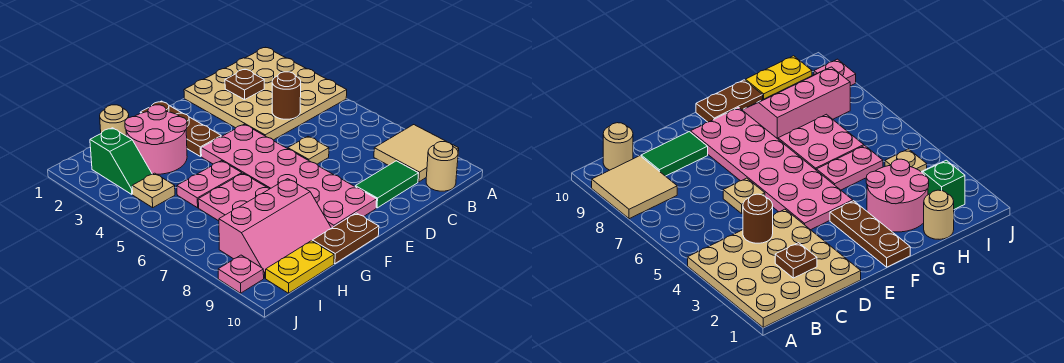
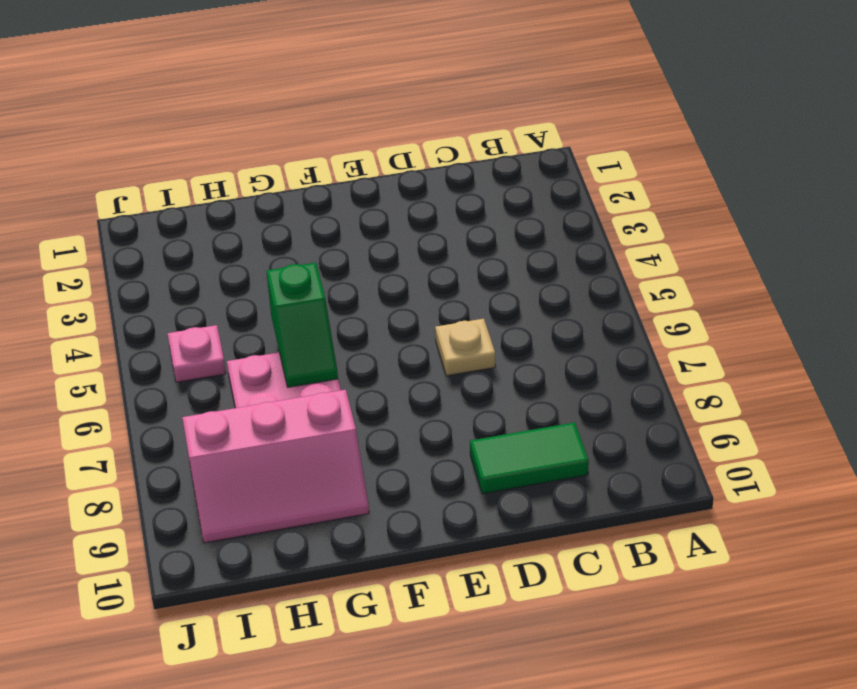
green 1x2 slope [266,263,338,387] -> green 1x2 slope moved to [90,128,152,194]
pink 1x1 plate [168,325,226,382] -> pink 1x1 plate moved to [218,255,264,293]
none -> tan 4x4 plate [184,47,347,140]
none -> tan 2x2 tile [374,125,459,182]
none -> tan 1x1 round brick [426,142,458,191]

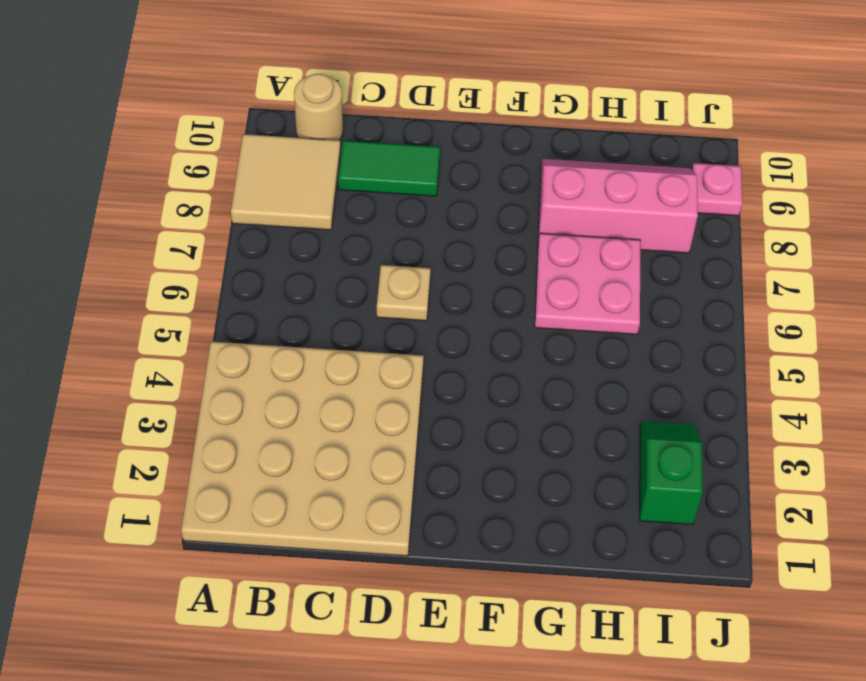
none -> pink 2x6 plate [201,124,377,228]
none -> brown 1x3 plate [140,101,221,156]
none -> brown 1x2 plate [312,213,379,264]

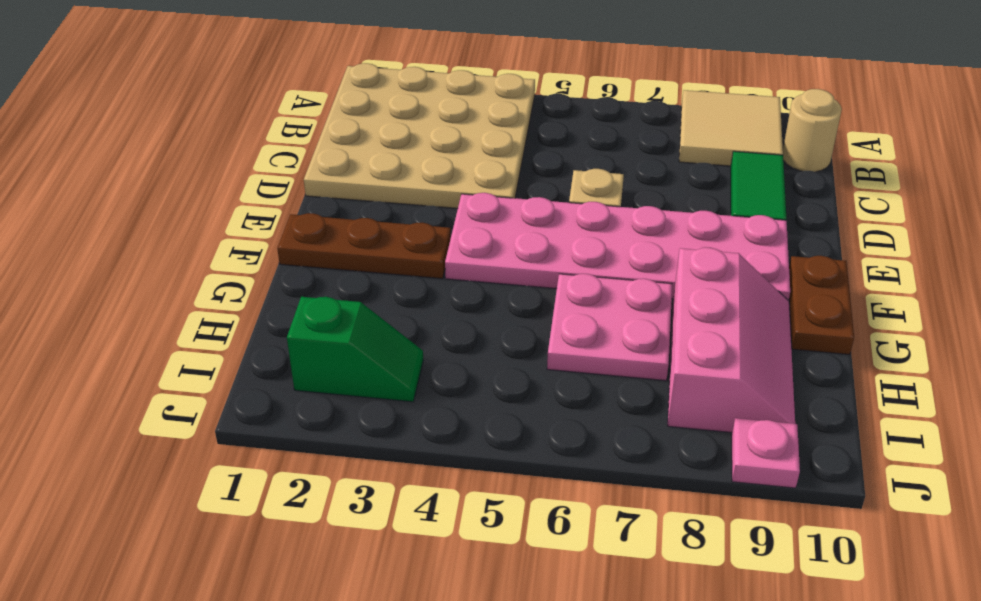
none -> pink 2x2 round brick [125,105,187,174]
none -> pink 1x2 plate [177,161,242,208]
none -> tan 1x1 round brick [100,105,129,136]

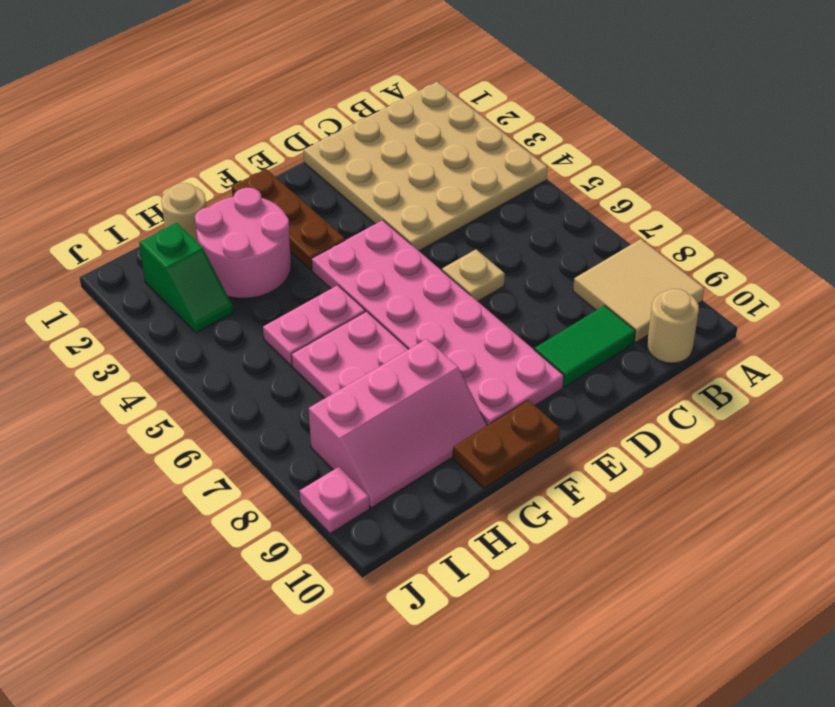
none -> yellow 1x2 plate [266,241,334,293]
none -> tan 1x1 plate [132,173,175,208]
none -> brown 1x1 plate [225,70,264,100]

